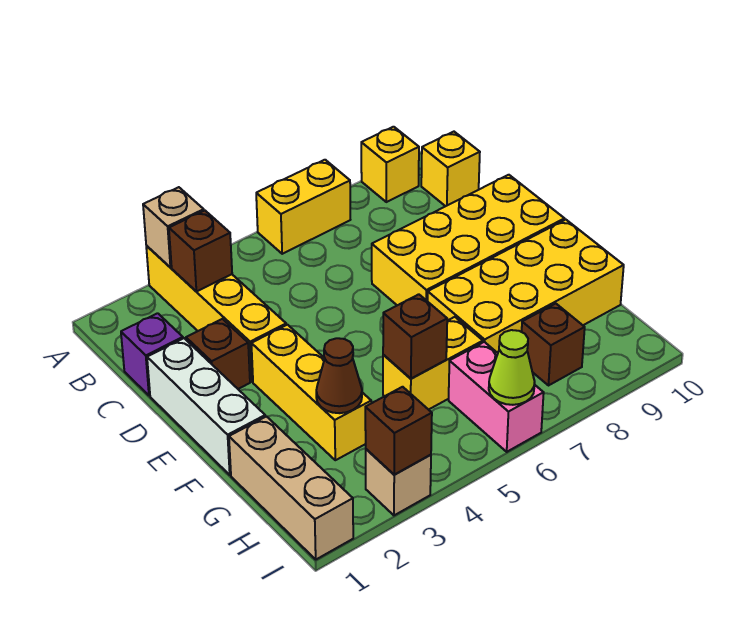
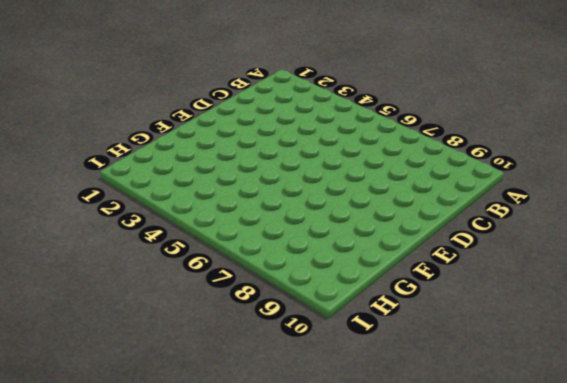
none -> yellow 1x4 brick [146,246,286,382]
none -> yellow 1x2 brick [256,160,350,254]
none -> yellow 1x1 brick [361,127,419,202]

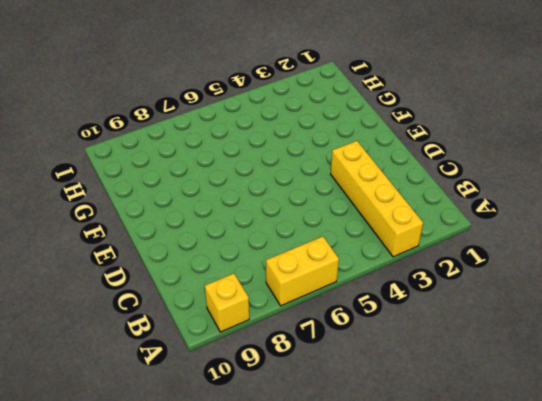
none -> yellow 1x1 brick [421,132,480,206]
none -> purple 1x1 brick [121,313,183,396]
none -> white 1x3 brick [147,338,265,475]

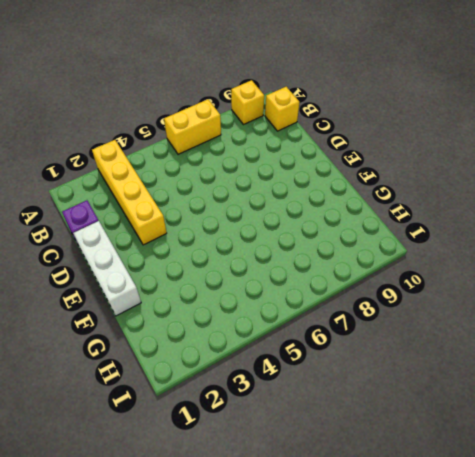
none -> brown 1x1 brick [186,319,250,389]
none -> yellow 2x4 brick [372,175,564,305]
none -> yellow 1x3 brick [251,325,371,460]

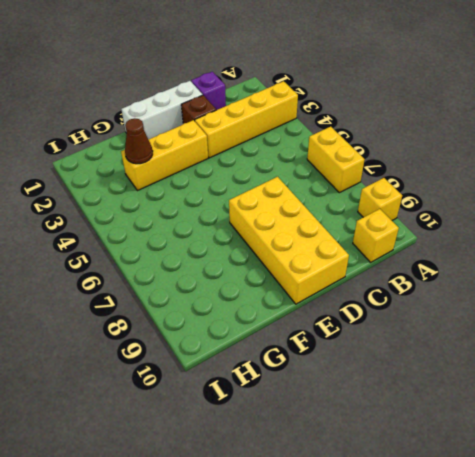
none -> yellow 2x4 brick [428,220,624,353]
none -> tan 1x3 brick [229,416,353,559]
none -> yellow 1x2 brick [383,317,483,410]

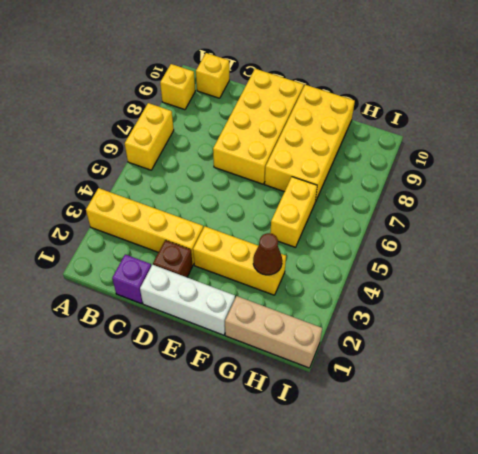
none -> pink 1x2 brick [449,342,544,452]
none -> brown 1x1 brick [522,304,585,386]
none -> tan 1x1 brick [366,449,431,515]

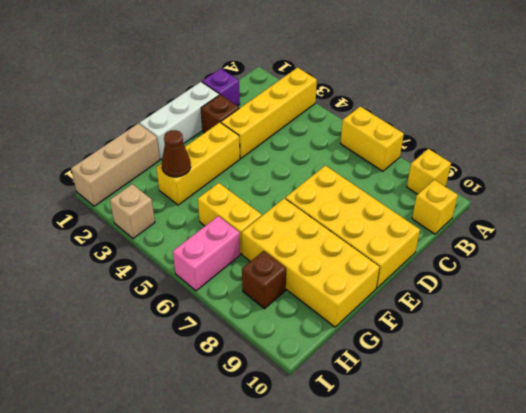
none -> tan 1x1 brick [143,187,204,267]
none -> brown 1x1 brick [169,211,232,292]
none -> brown 1x1 brick [383,294,447,379]

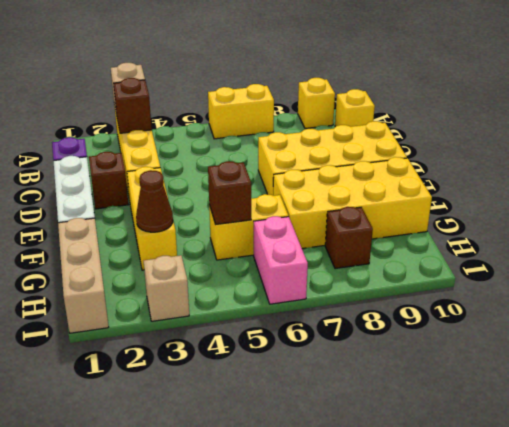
none -> brown 1x1 brick [365,387,432,475]
none -> lime 1x1 cone [489,330,535,405]

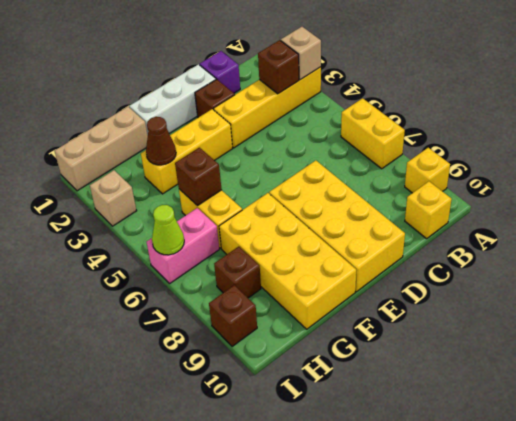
brown 1x1 brick [209,285,257,346] -> brown 1x1 brick moved to [365,387,432,475]

